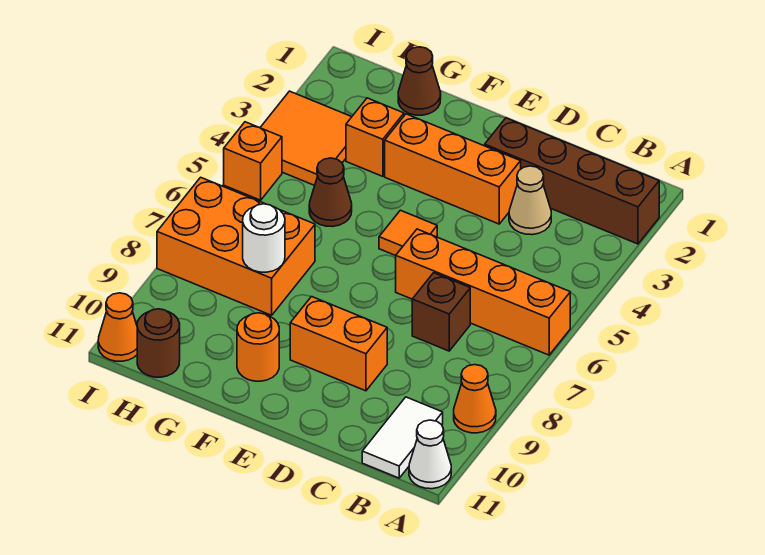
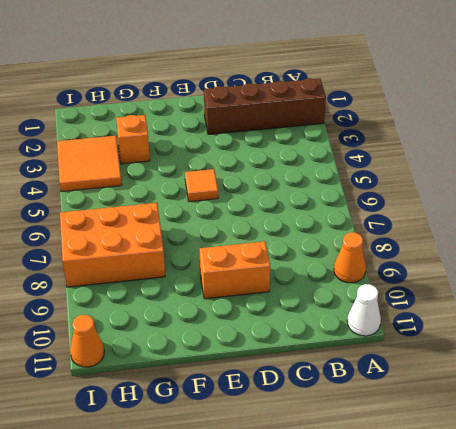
none -> orange 1x4 brick [396,229,570,355]
none -> white 1x2 tile [362,397,443,478]
none -> tan 1x1 cone [509,166,551,235]

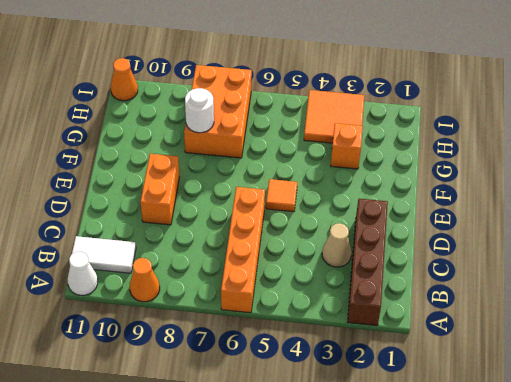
none -> brown 1x1 brick [412,273,470,351]
none -> orange 1x3 brick [385,114,521,224]
none -> orange 1x1 round brick [237,313,279,381]

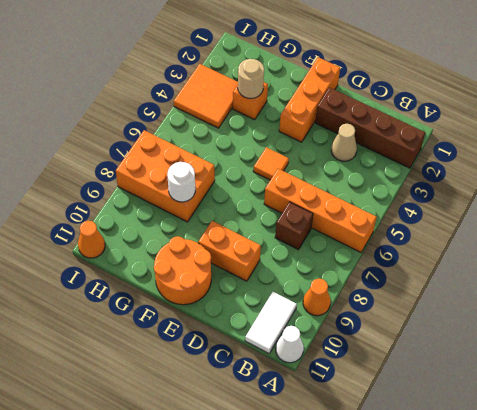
orange 1x3 brick [279,57,340,142] -> orange 1x3 brick turned to [385,114,521,224]
orange 2x2 round brick [154,236,211,305] -> orange 1x1 round brick [237,313,279,381]
tan 1x1 round brick [238,59,264,98] -> none
none -> brown 1x1 cone [398,47,441,115]
none -> brown 1x1 cone [309,158,352,227]
none -> brown 1x1 round brick [137,309,180,377]

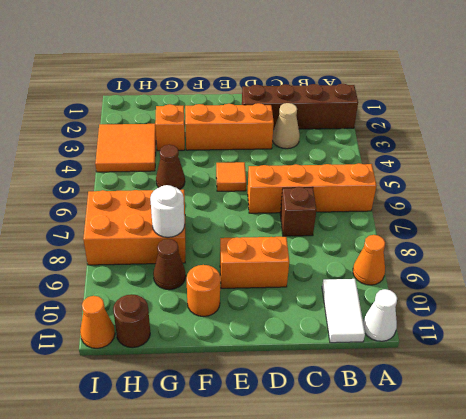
brown 1x1 cone [153,239,186,290] -> brown 1x1 cone moved to [398,47,441,115]
none -> orange 1x1 brick [224,122,282,200]

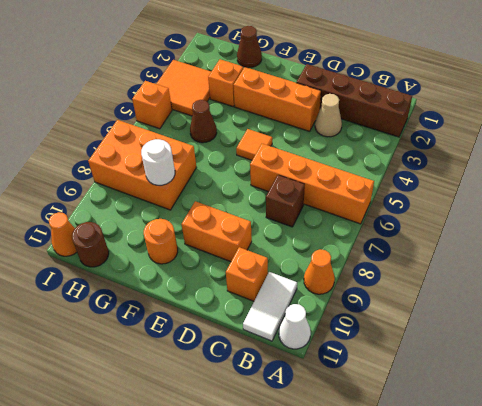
orange 1x1 brick [226,247,268,301] -> none

